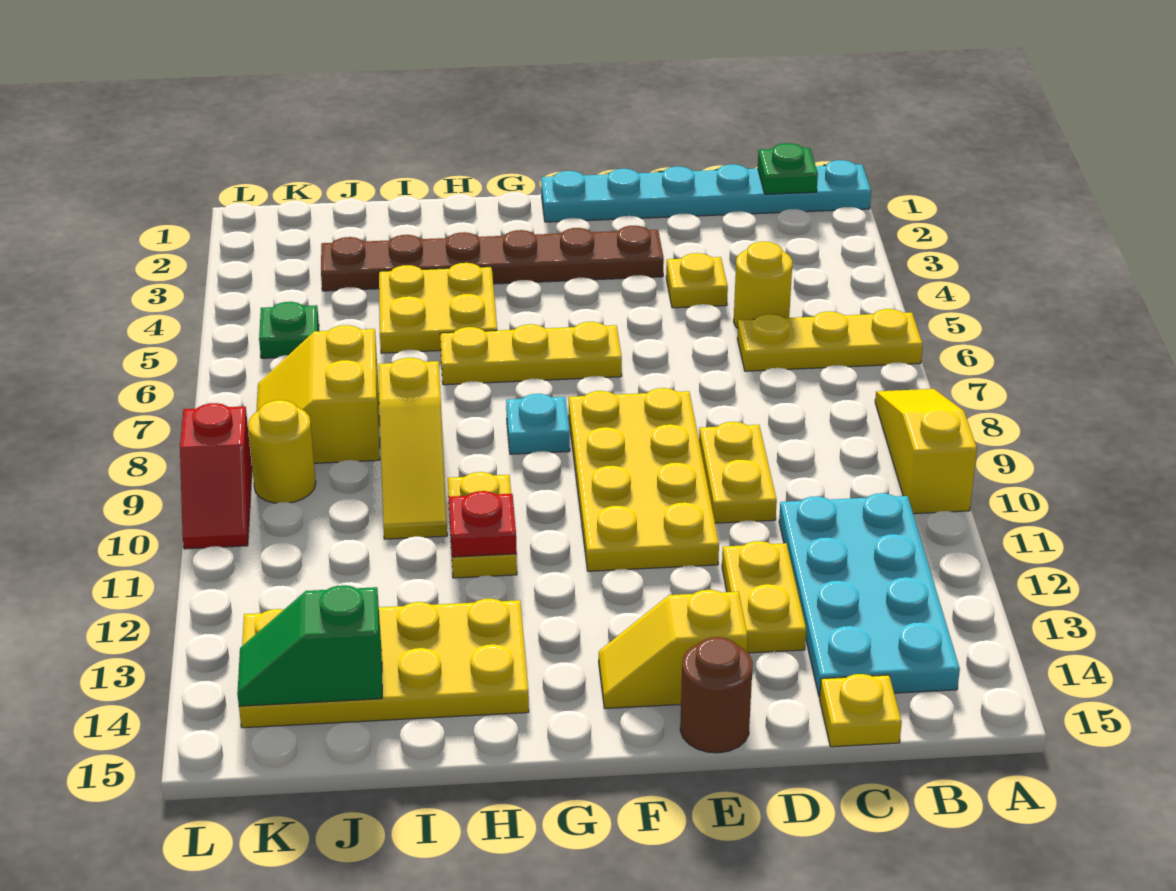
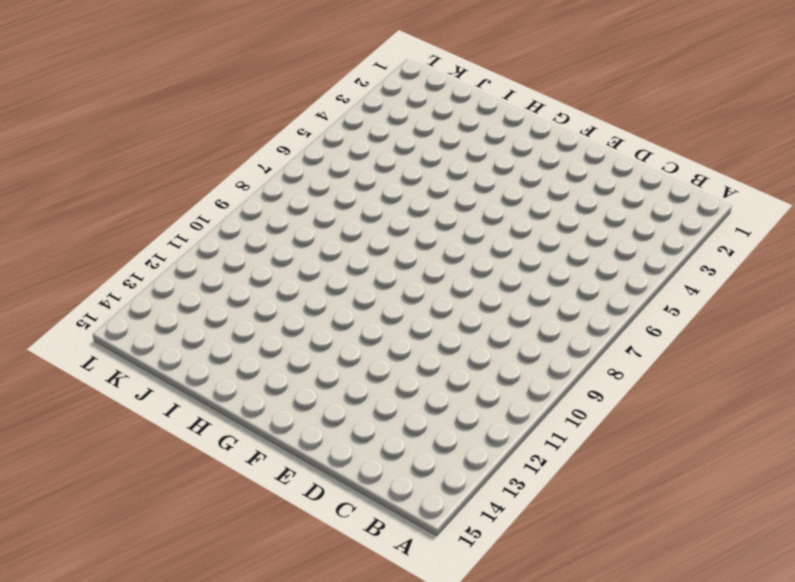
none -> cyan 1x6 plate [541,160,871,222]
none -> yellow 1x3 plate [737,309,923,371]
none -> yellow 1x3 slope [875,389,977,514]

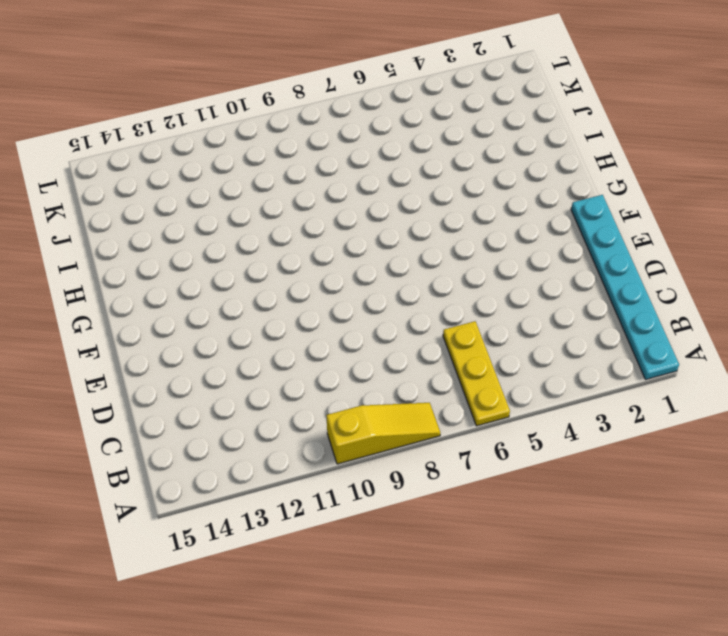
none -> cyan 2x4 plate [779,493,960,697]
none -> yellow 1x1 round brick [734,242,792,328]
none -> yellow 1x1 plate [820,674,902,747]

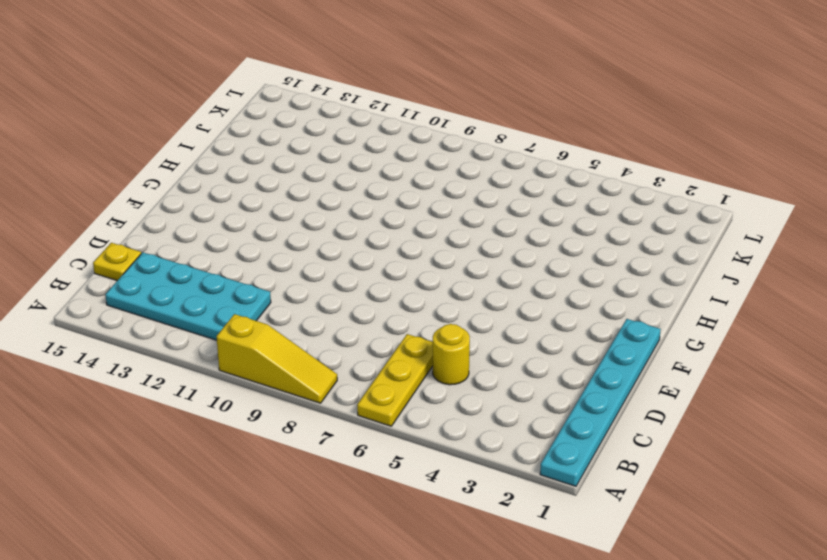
none -> yellow 1x1 plate [666,253,728,308]
none -> yellow 1x2 plate [699,422,777,523]
none -> yellow 1x2 plate [722,541,806,653]

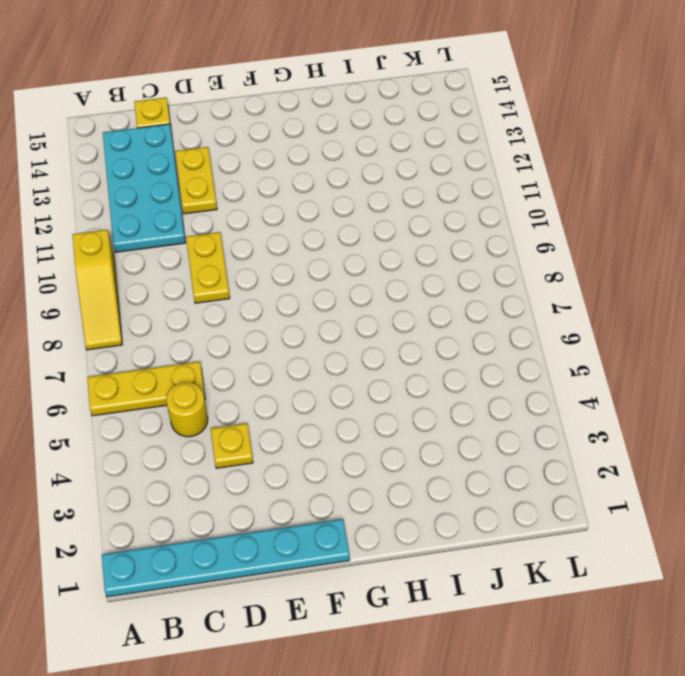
none -> brown 1x6 plate [321,226,664,291]
none -> yellow 2x4 plate [568,388,719,571]
none -> yellow 1x2 slope [599,590,748,708]

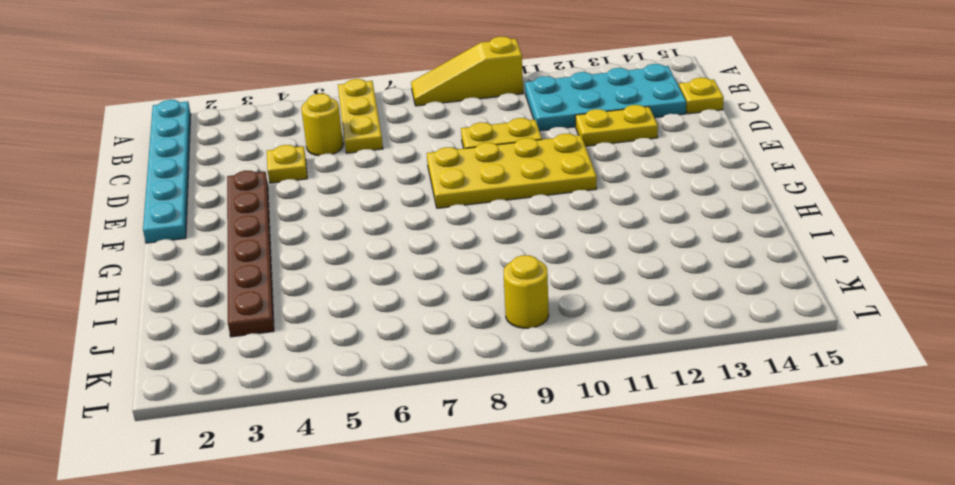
none -> yellow 1x2 slope [599,590,748,708]
none -> brown 1x1 round brick [680,637,753,753]
none -> yellow 1x3 plate [440,322,622,385]

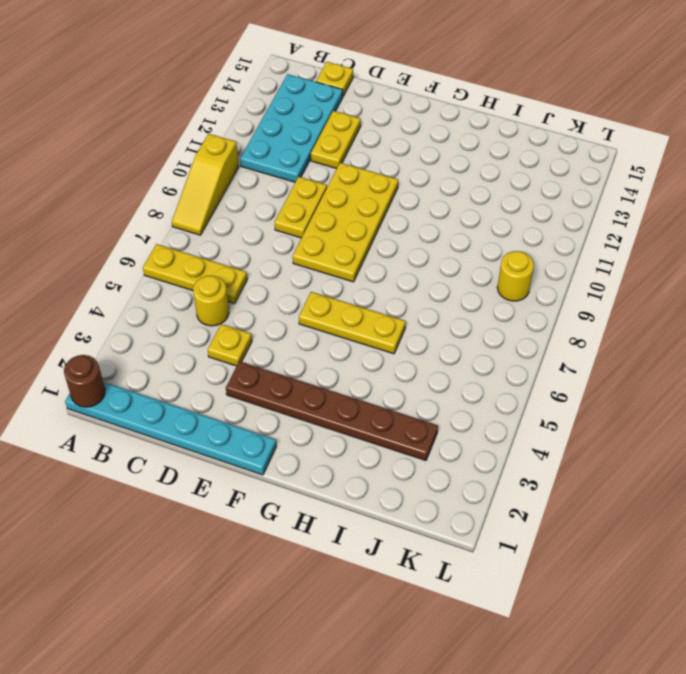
brown 1x1 round brick [64,355,105,407] -> brown 1x1 round brick moved to [680,637,753,753]
none -> yellow 1x2 slope [599,590,748,708]
none -> cyan 1x1 plate [506,394,570,454]
none -> yellow 2x2 plate [379,263,497,353]

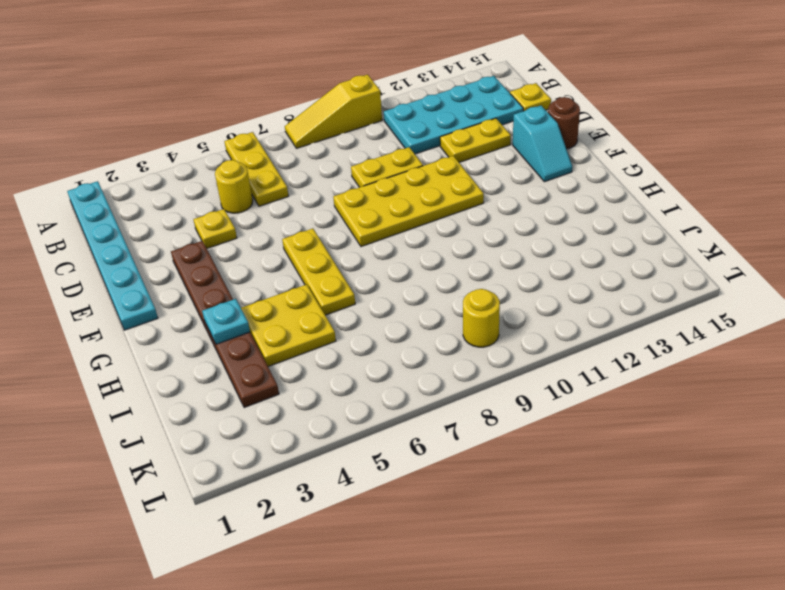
cyan 1x2 slope [513,106,572,182] -> yellow 1x2 slope [599,590,748,708]
cyan 1x1 plate [202,299,250,344] -> cyan 1x1 plate moved to [506,394,570,454]
none -> yellow 1x2 plate [448,472,517,578]
none -> yellow 2x4 plate [239,599,529,728]
none -> yellow 1x3 slope [379,358,447,539]

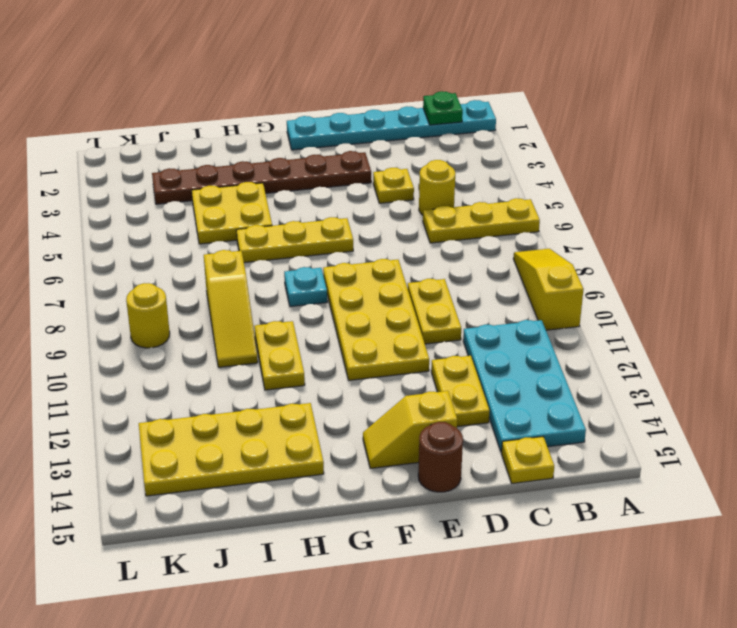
none -> yellow 2x2 slope [256,325,380,463]
none -> green 1x1 plate [259,302,319,358]
none -> red 1x2 slope [180,403,252,549]

